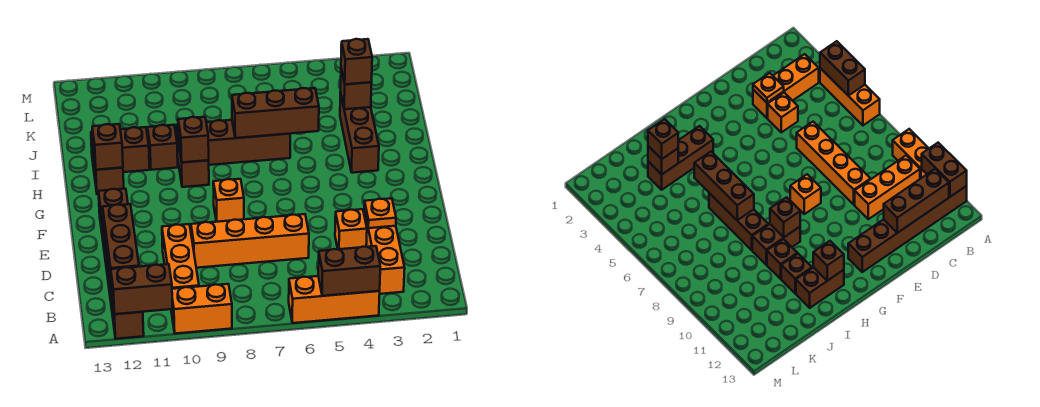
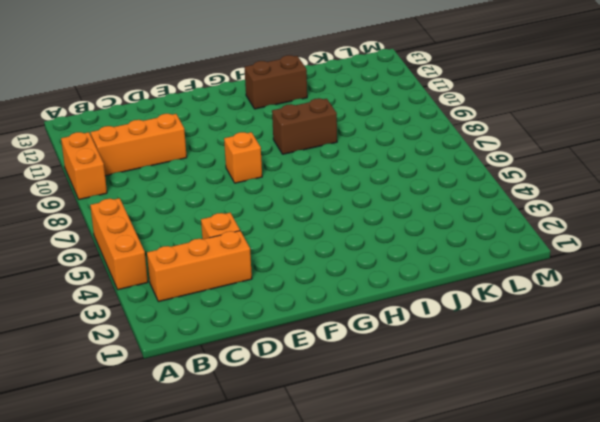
none -> brown 1x6 brick [99,189,144,339]
none -> orange 1x4 brick [191,214,309,268]
none -> brown 1x3 brick [340,92,379,173]

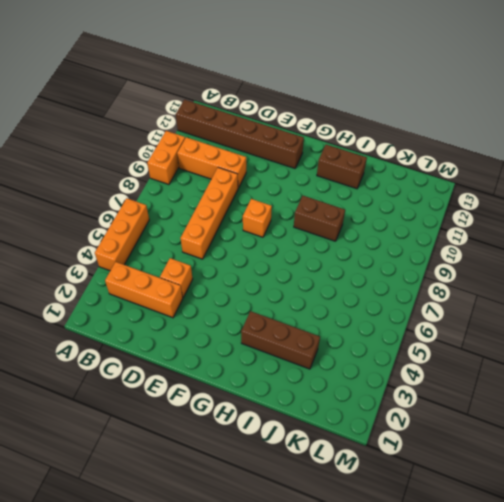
none -> brown 1x3 brick [206,120,290,165]
none -> brown 1x1 brick [147,125,178,170]
none -> brown 1x1 brick [120,127,149,172]

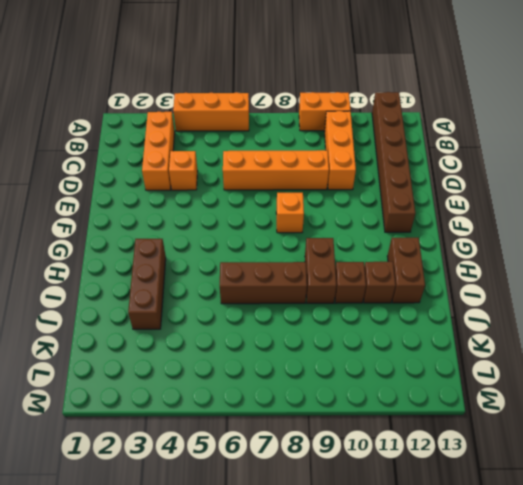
none -> brown 1x2 brick [318,246,380,296]
none -> brown 1x2 brick [111,264,173,314]
none -> brown 1x3 brick [103,204,139,291]

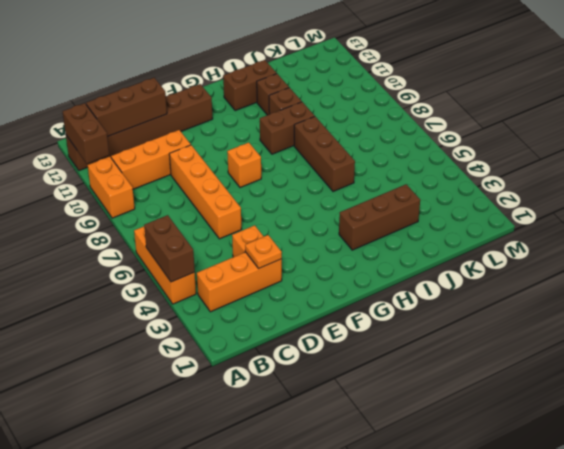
none -> brown 1x1 brick [178,117,209,162]
none -> brown 1x1 brick [92,124,123,170]
none -> brown 1x3 brick [232,88,319,138]

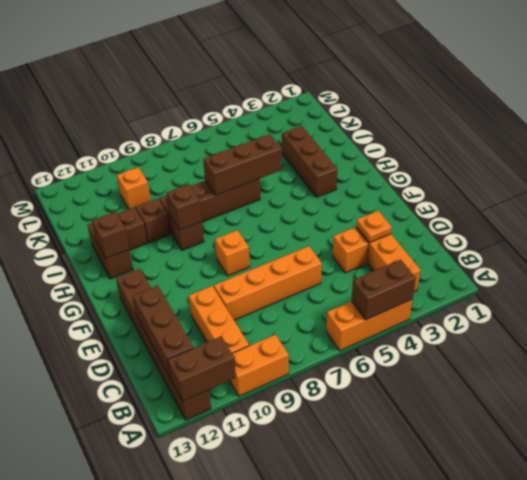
orange 1x1 brick [117,167,151,209] -> none
none -> brown 1x1 brick [341,69,372,109]
none -> brown 1x1 brick [341,39,372,84]

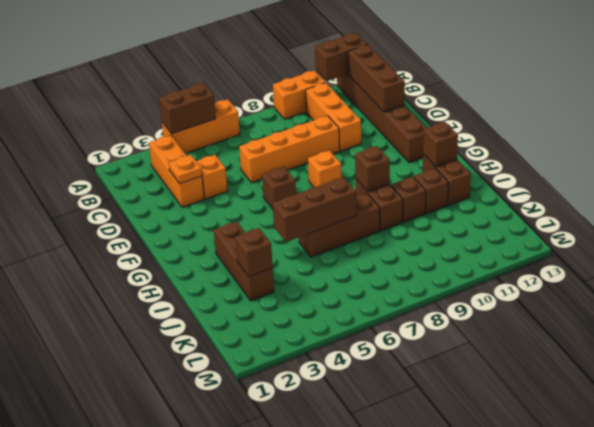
brown 1x1 brick [262,167,296,209] -> brown 1x1 brick moved to [341,39,372,84]

